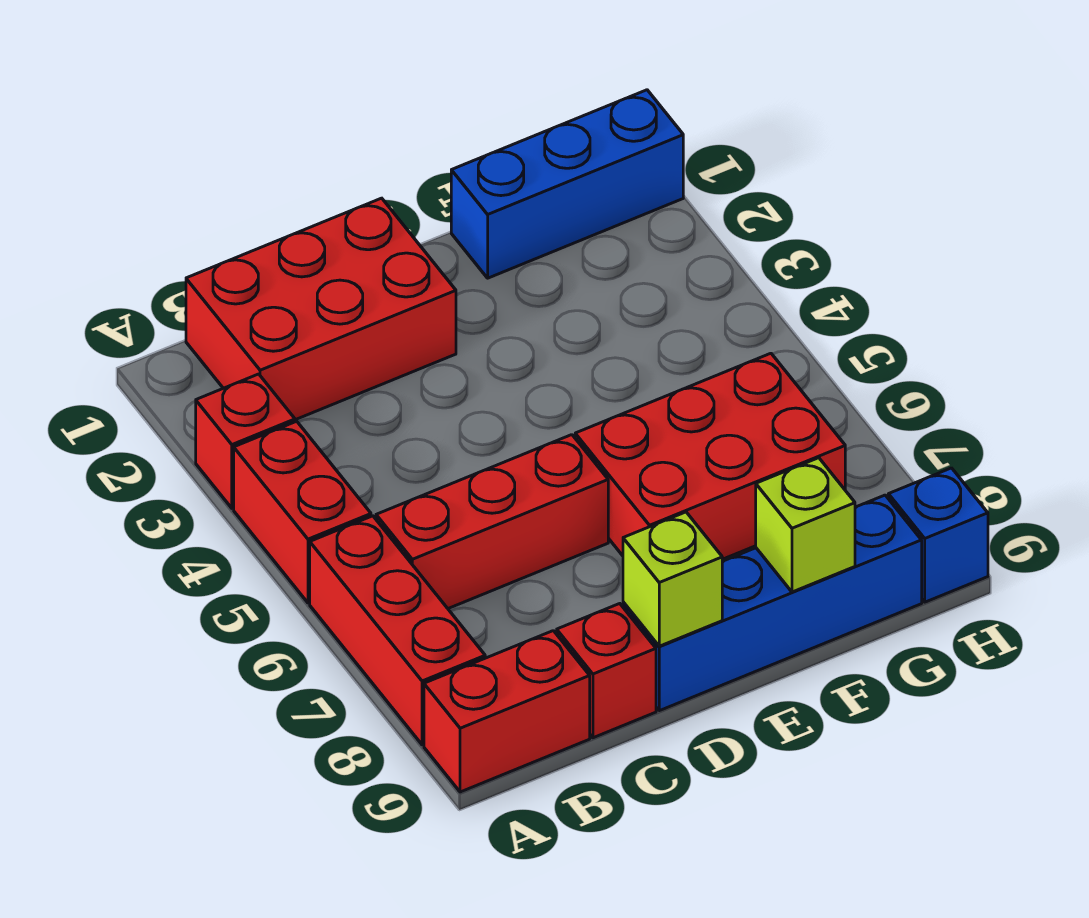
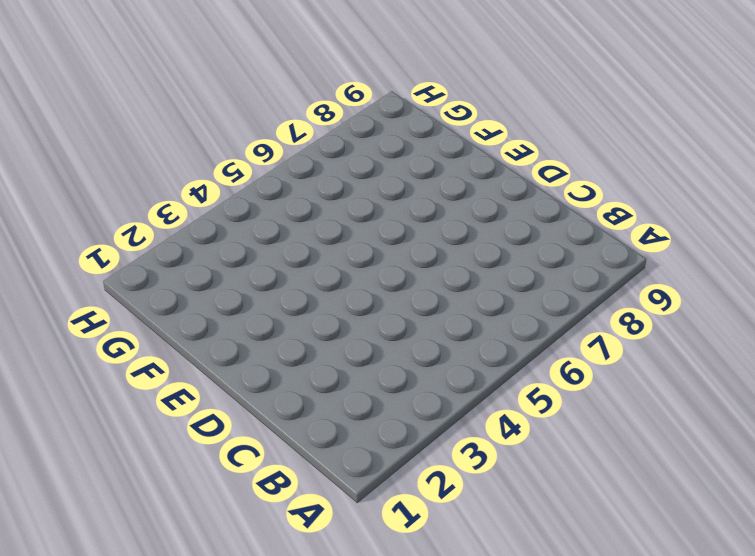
none -> red 1x1 brick [196,374,295,508]
none -> red 1x2 brick [234,421,371,603]
none -> red 1x3 brick [310,516,485,745]

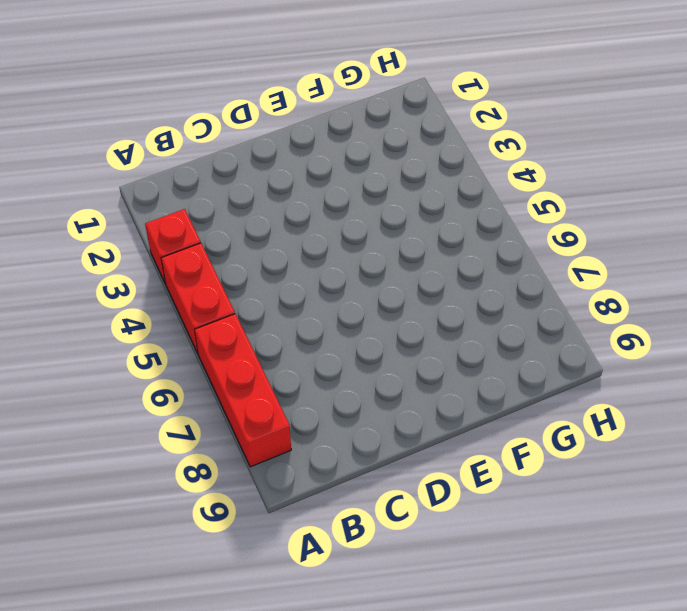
none -> red 1x2 brick [424,631,590,792]
none -> red 2x3 brick [186,198,456,420]
none -> red 1x3 brick [376,435,608,608]

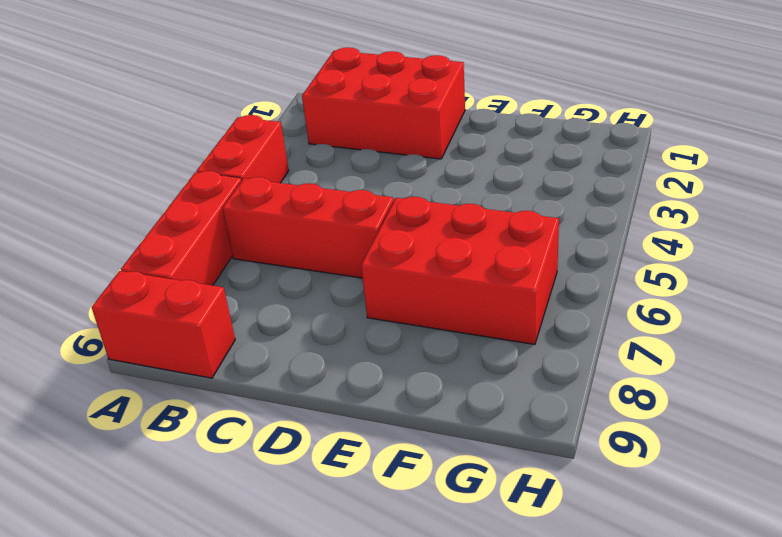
none -> red 1x1 brick [196,374,295,508]
none -> red 1x1 brick [557,604,656,738]
none -> blue 1x4 brick [623,495,922,711]

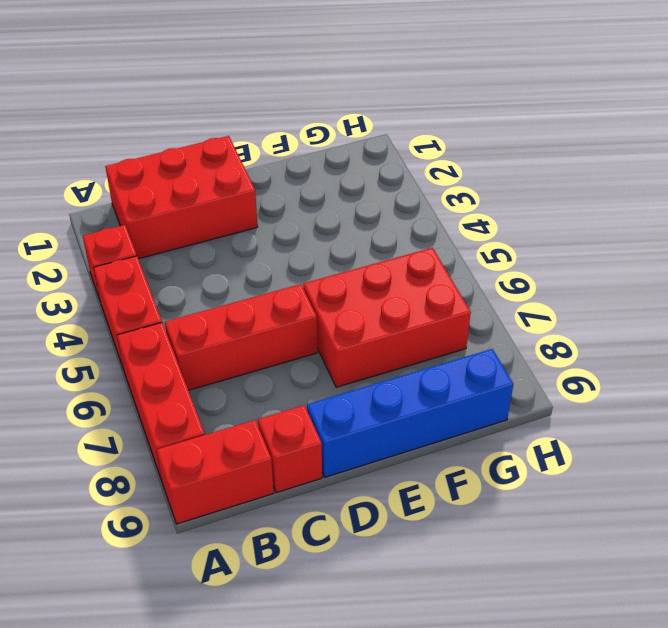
none -> blue 1x3 brick [451,90,683,278]
none -> blue 1x1 brick [888,468,988,602]
none -> lime 1x1 brick [623,512,722,646]

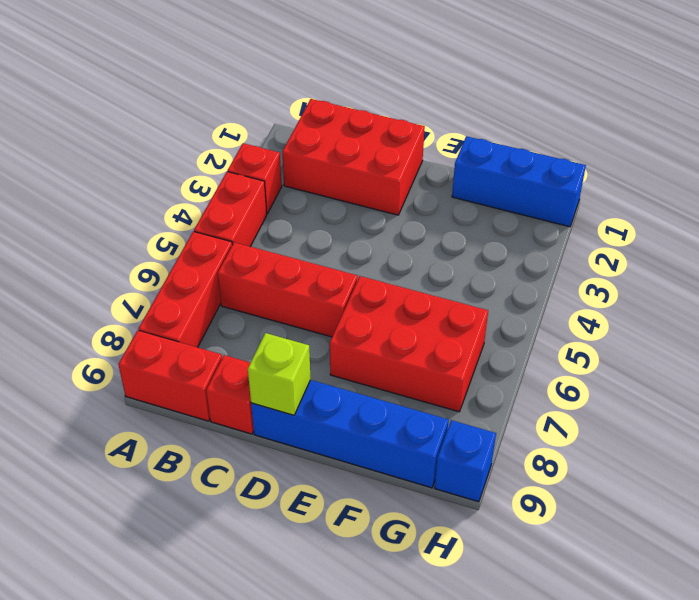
none -> lime 1x1 brick [756,458,855,592]

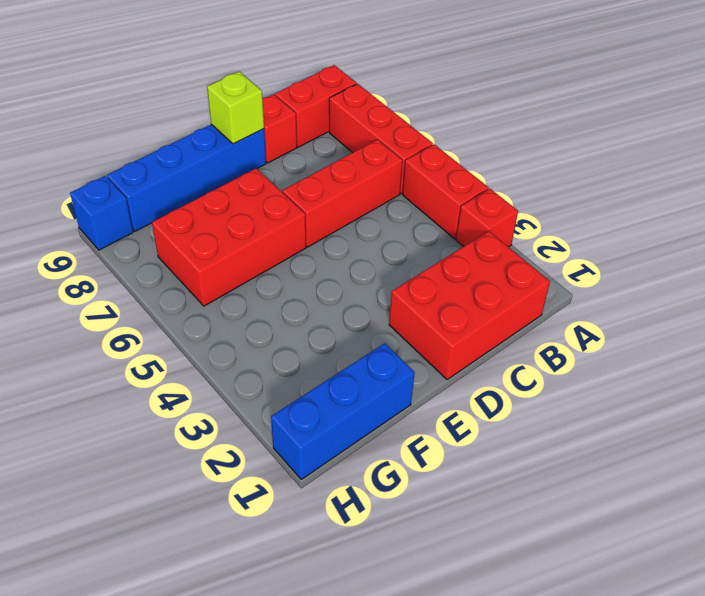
none -> lime 1x1 brick [756,458,855,592]

